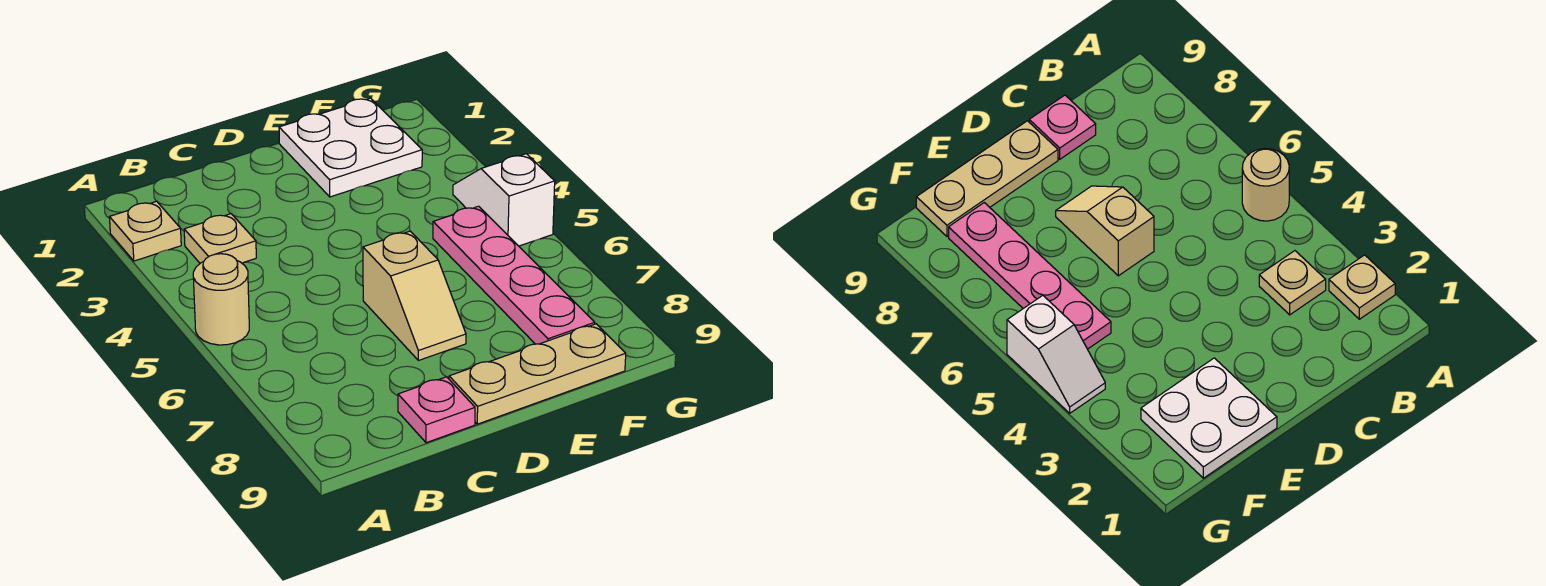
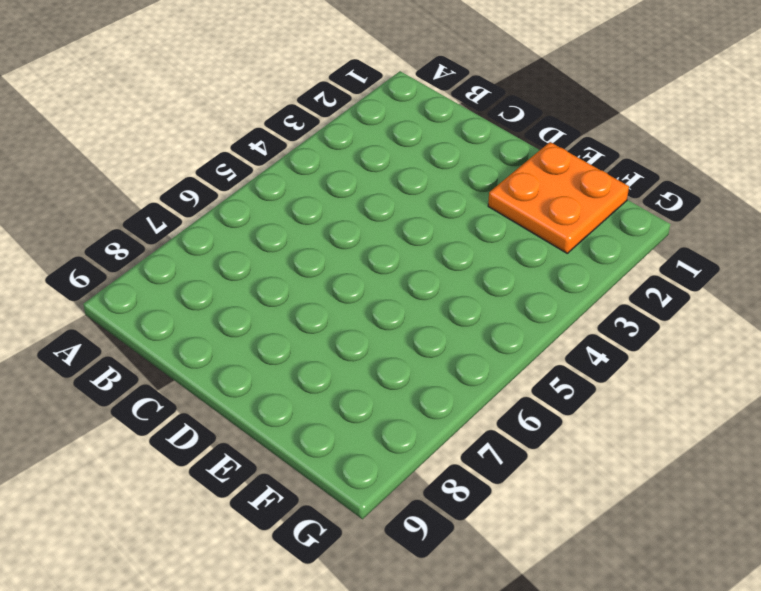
orange 2x2 plate [488,142,629,253] -> white 2x2 plate [279,98,422,197]
none -> tan 1x1 plate [109,201,181,261]
none -> tan 1x1 round brick [193,254,249,345]

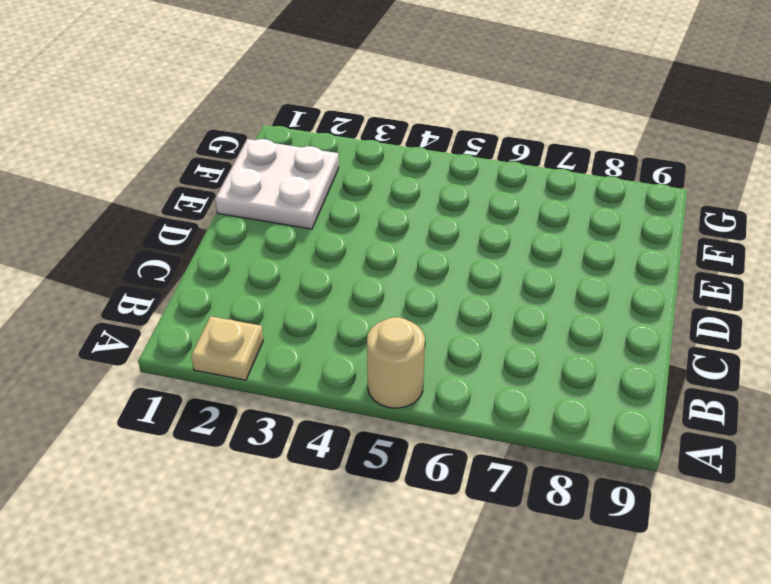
none -> tan 1x1 plate [184,214,256,263]
none -> pink 1x1 plate [398,377,475,443]

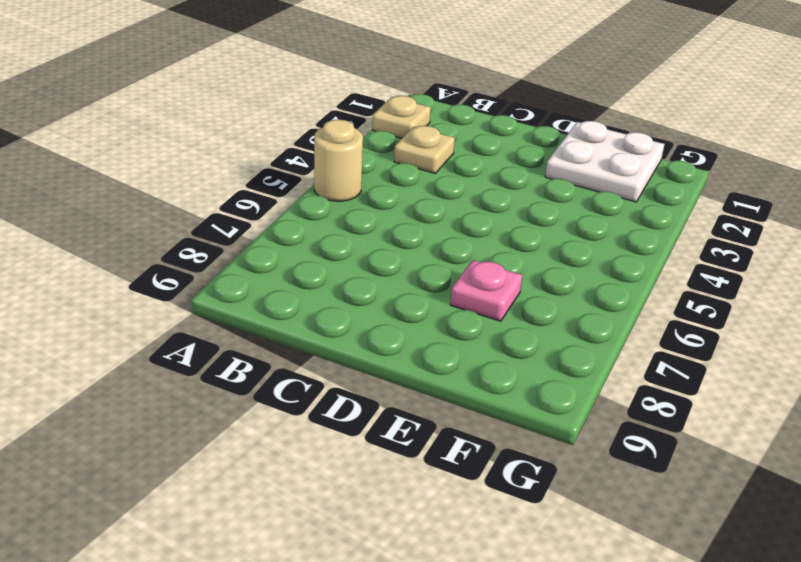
pink 1x1 plate [450,260,522,321] -> pink 1x1 plate moved to [398,377,475,443]
none -> tan 1x2 slope [363,231,466,360]
none -> tan 1x3 plate [449,324,626,424]

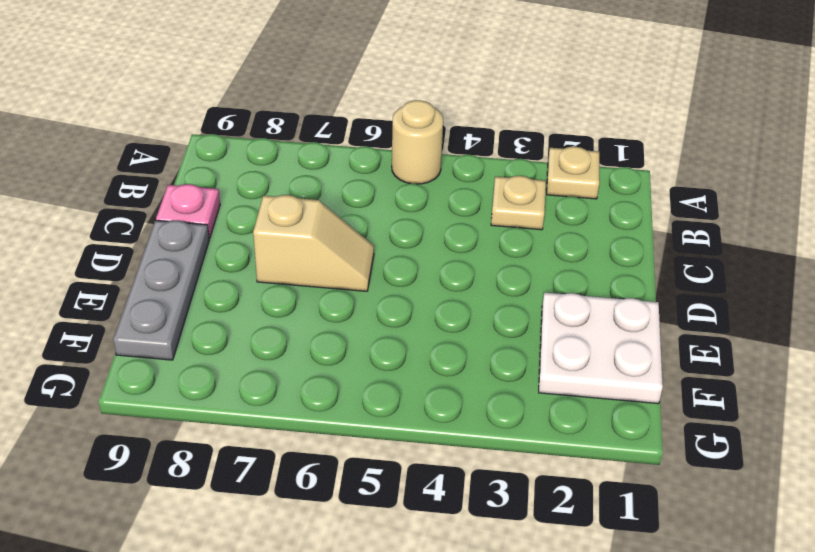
tan 1x2 slope [253,195,374,291] -> tan 1x2 slope turned to [363,231,466,360]
grey 1x3 plate [113,220,209,360] -> tan 1x3 plate [449,324,626,424]
none -> pink 1x4 plate [433,206,595,344]
none -> white 1x2 slope [453,154,555,246]

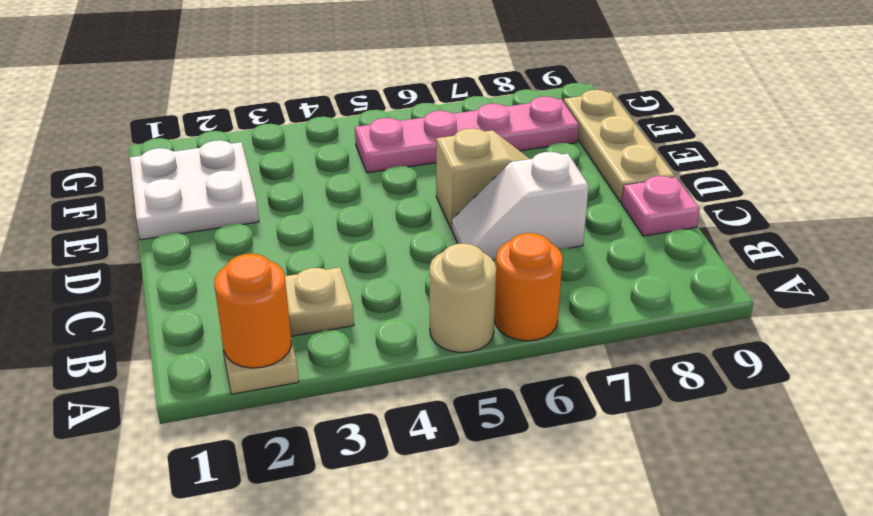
orange 1x1 round brick [214,254,291,368] -> none
orange 1x1 round brick [494,233,563,341] -> none
white 1x2 slope [452,152,589,260] -> white 1x2 slope moved to [453,154,555,246]

